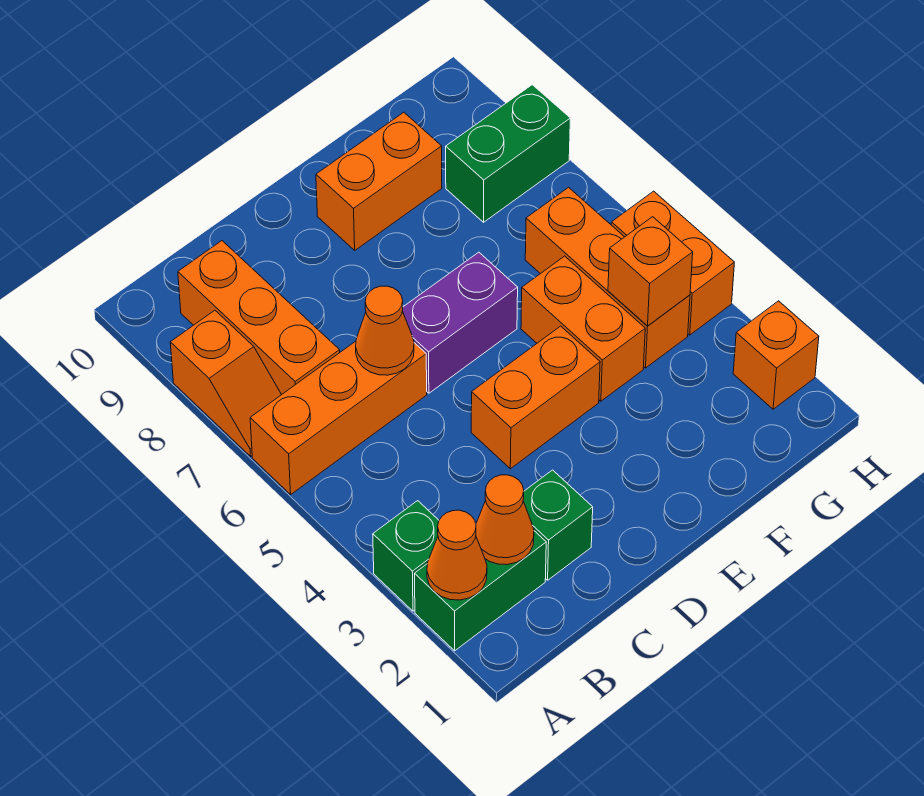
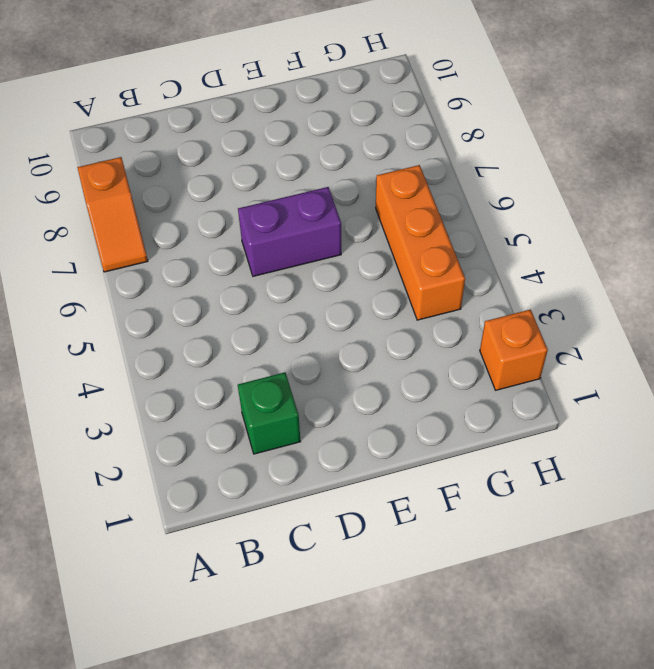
none -> green 1x2 brick [415,531,546,651]
none -> green 1x1 brick [373,501,439,611]
none -> orange 1x3 brick [250,341,427,494]

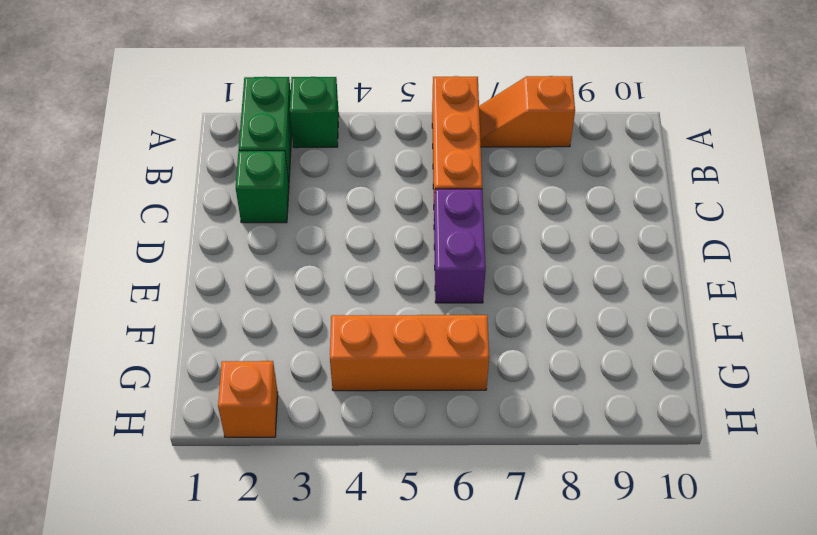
none -> orange 1x3 brick [178,241,340,395]
none -> orange 1x2 brick [471,326,600,469]
none -> orange 1x2 brick [316,112,442,250]

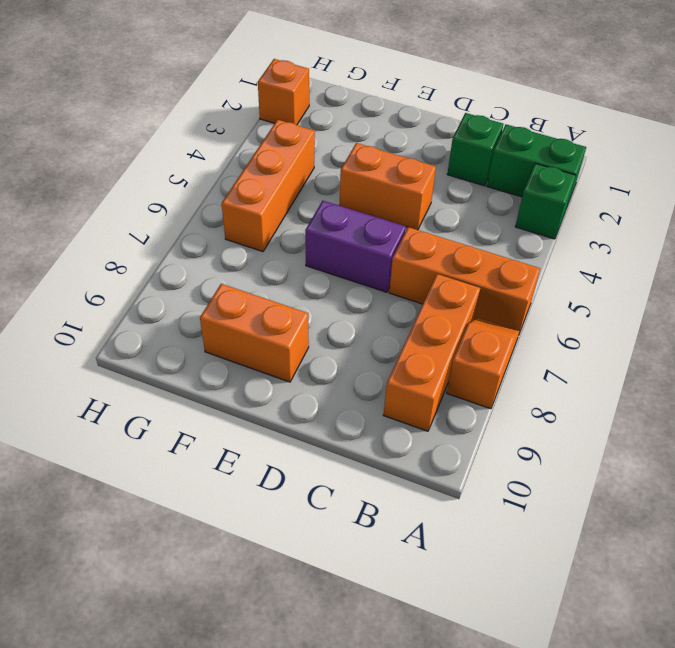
none -> orange 1x2 brick [521,256,645,401]
none -> green 1x2 brick [446,85,570,222]
none -> orange 1x2 brick [611,191,734,335]

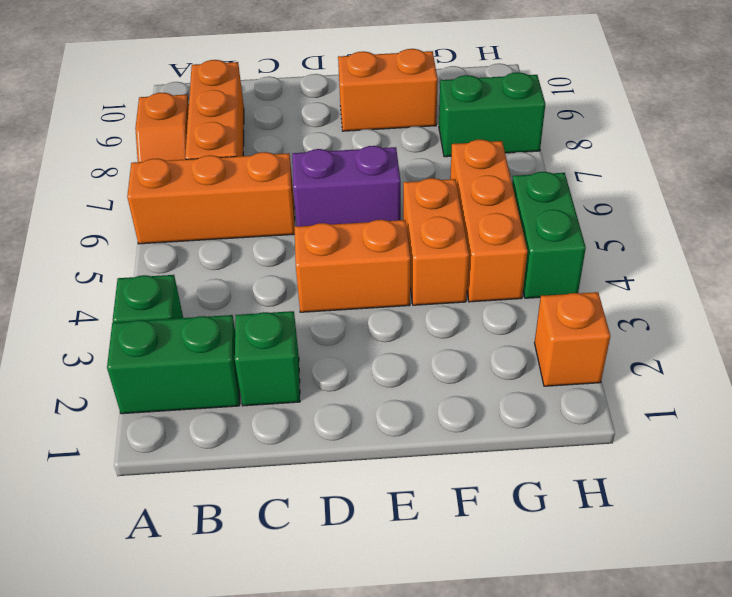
green 1x2 brick [512,172,586,298] -> orange 1x2 brick [611,191,734,335]
none -> orange 1x1 cone [427,510,487,600]
none -> orange 1x1 cone [476,475,534,565]
none -> orange 1x1 cone [356,286,414,375]

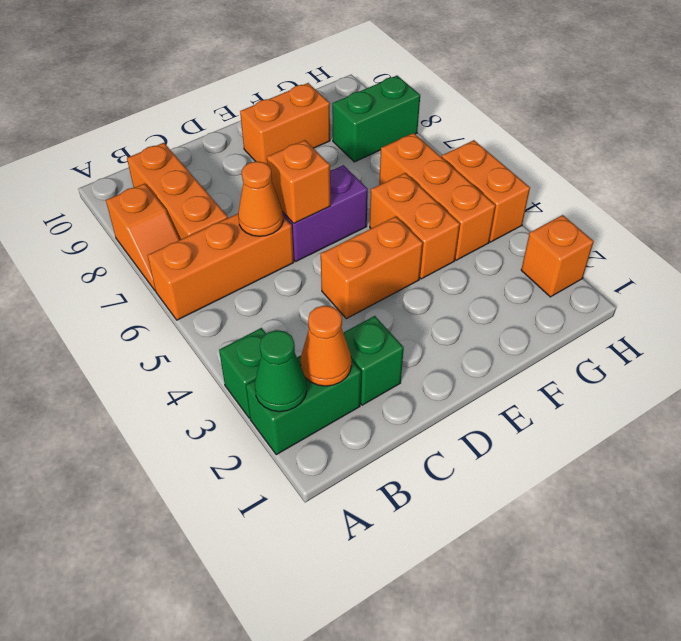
green 1x1 cone [255,330,307,412] -> orange 1x1 cone [427,510,487,600]
orange 1x1 brick [267,140,330,224] -> orange 1x1 brick moved to [608,217,693,326]

